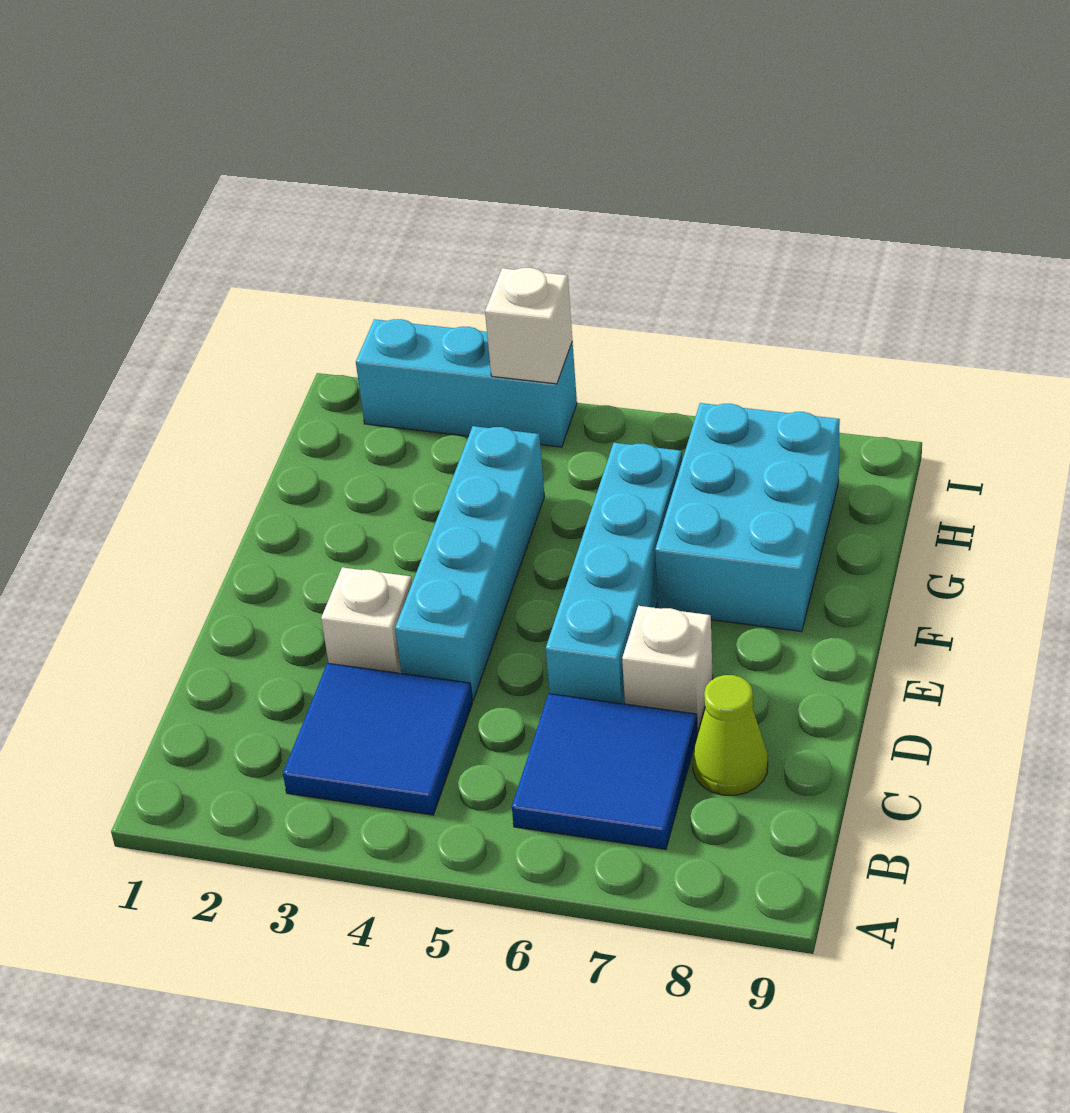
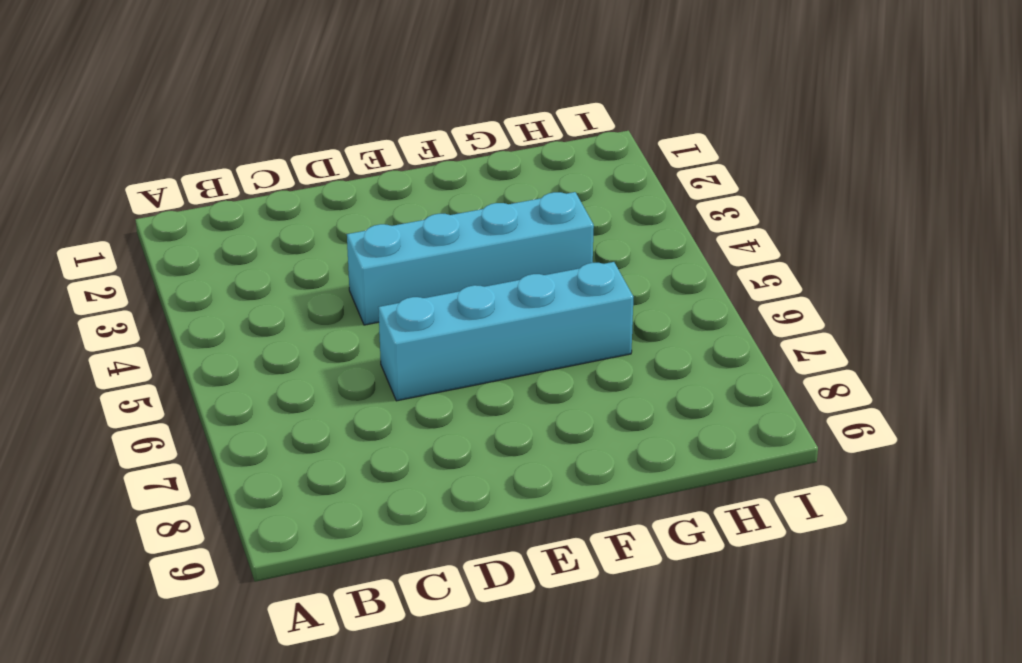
none -> blue 2x2 tile [283,663,473,815]
none -> blue 2x2 tile [512,694,697,849]

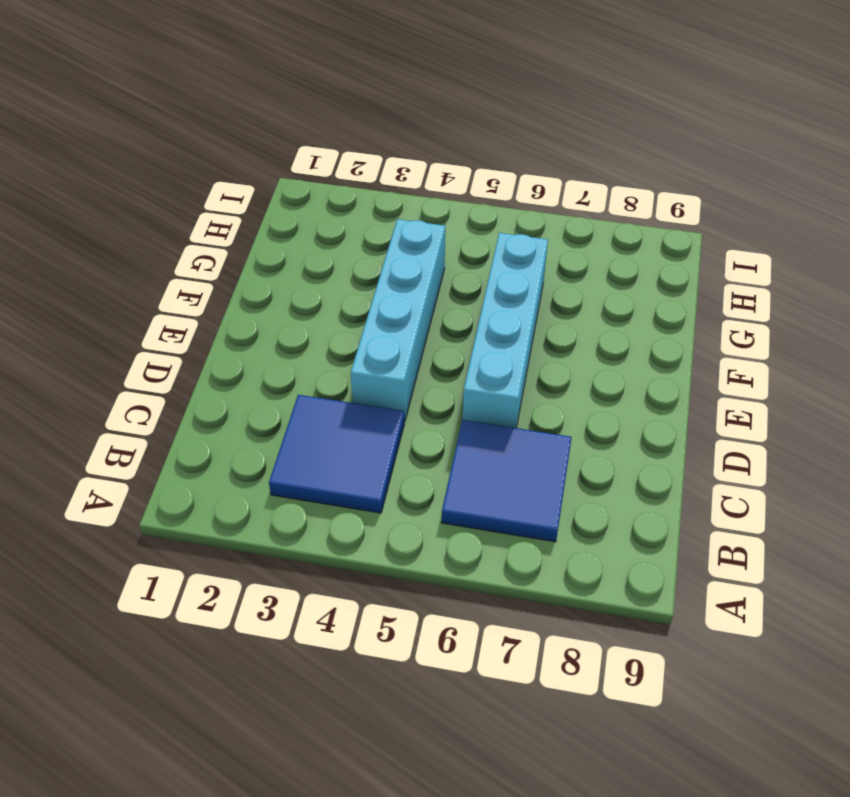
none -> lime 1x1 cone [693,675,768,795]
none -> white 1x1 brick [321,567,412,673]

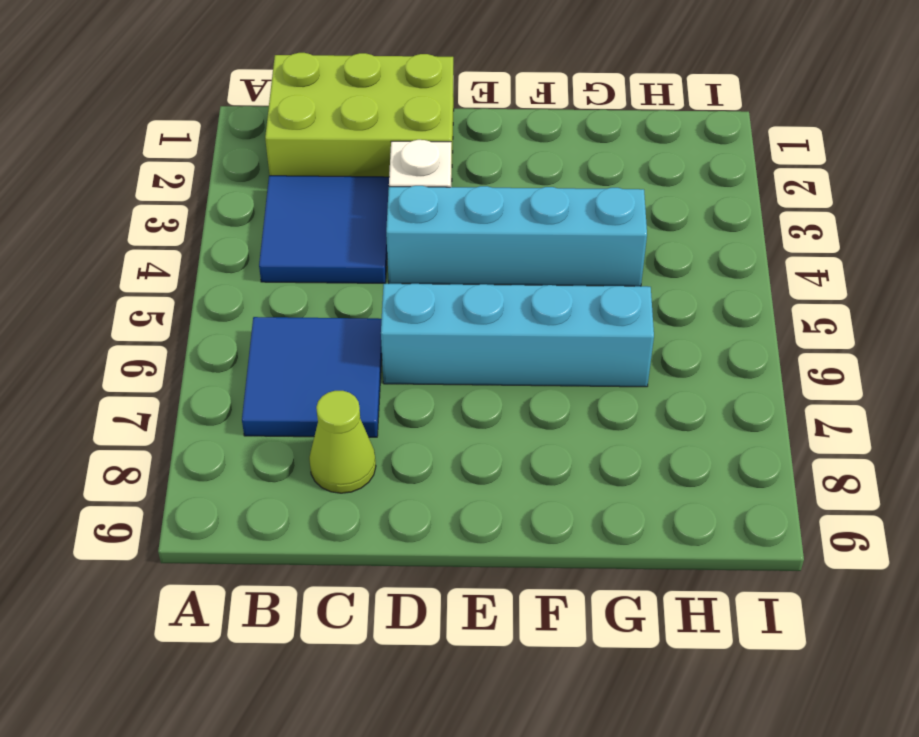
lime 2x3 brick [265,53,454,187] -> none
none -> white 1x1 brick [622,606,713,731]
none -> cyan 2x3 brick [655,403,840,632]

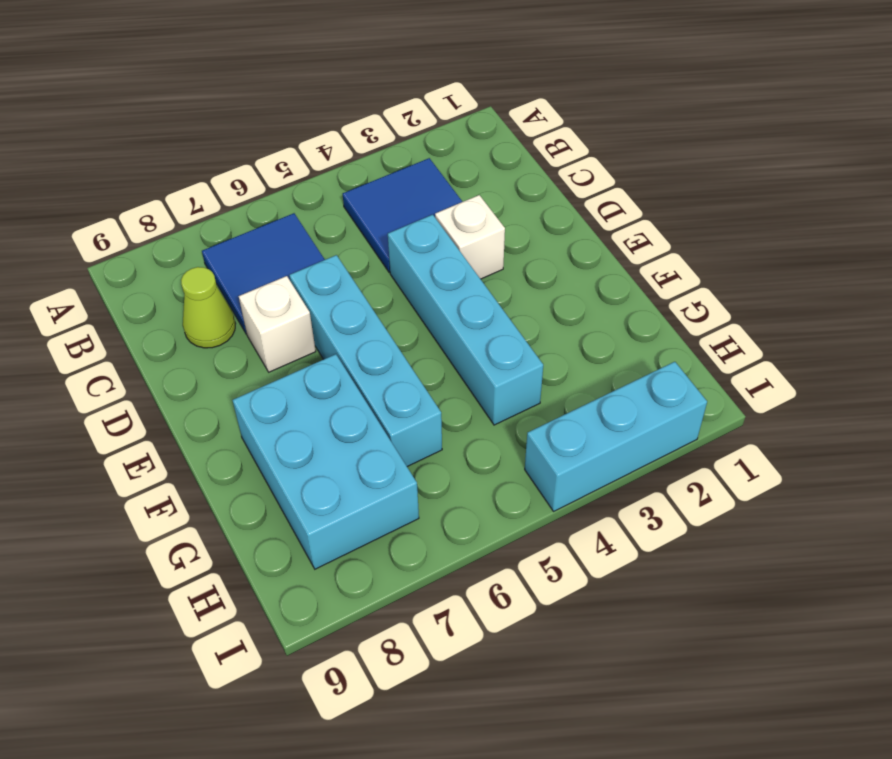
none -> white 1x1 brick [485,268,572,384]

